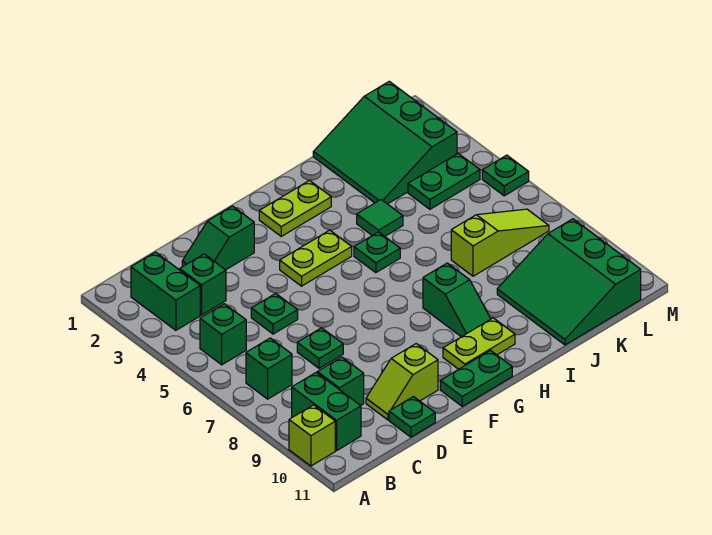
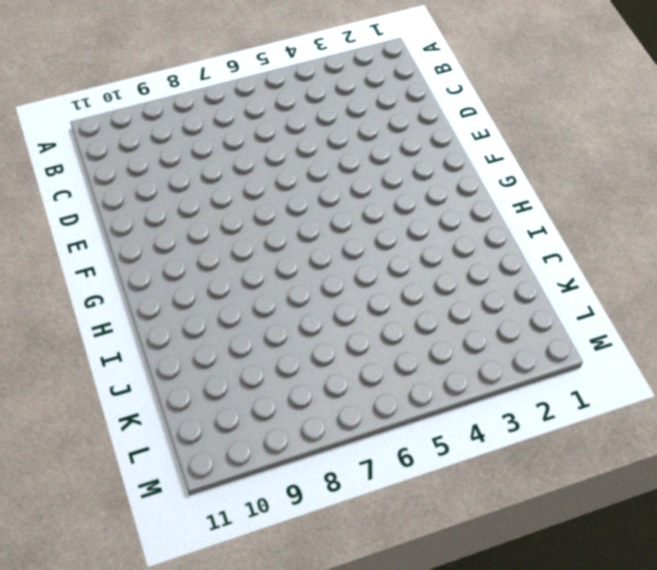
none -> lime 1x1 brick [289,405,335,466]
none -> green 1x2 brick [131,252,200,330]
none -> green 1x1 brick [200,304,246,365]

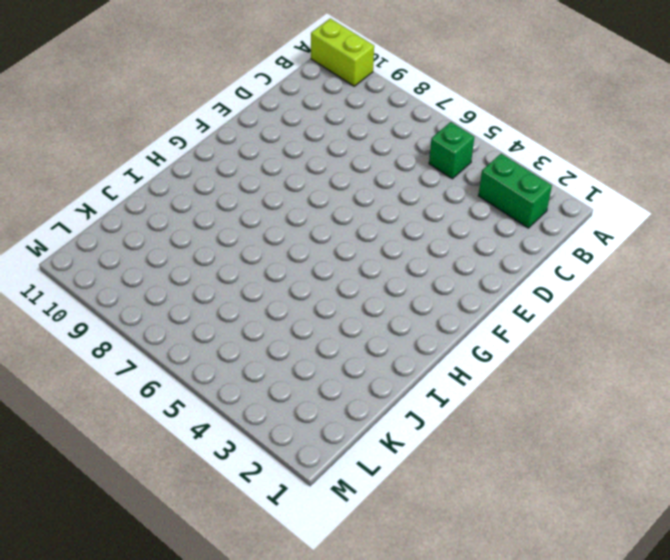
lime 1x2 brick [311,19,374,86] -> lime 1x1 brick [289,405,335,466]
none -> green 1x1 brick [246,338,292,399]
none -> green 1x2 brick [292,373,361,451]
none -> green 1x1 brick [180,254,226,315]

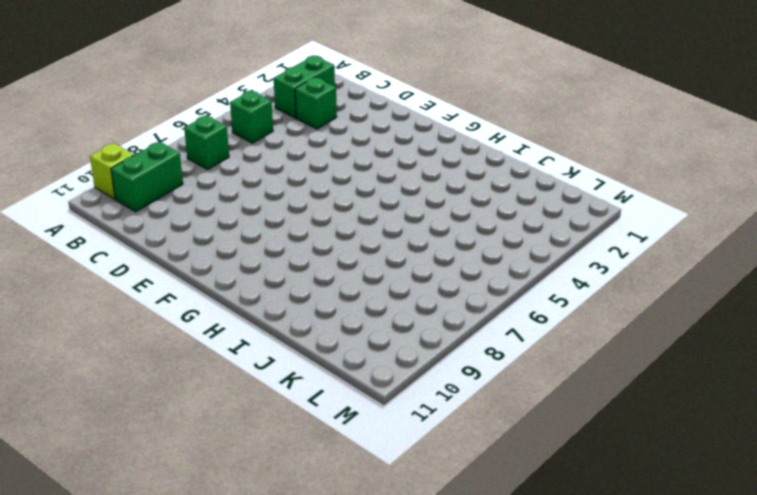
none -> green 1x1 brick [317,357,364,405]
none -> green 1x2 slope [182,206,254,270]
none -> green 1x1 plate [251,293,298,334]

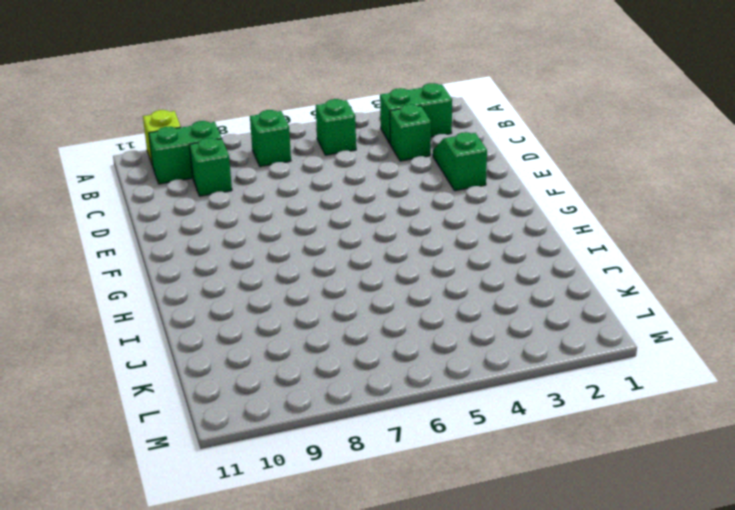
none -> green 1x1 plate [251,293,298,334]
none -> green 1x1 plate [297,328,343,368]
none -> lime 1x2 slope [366,344,438,420]

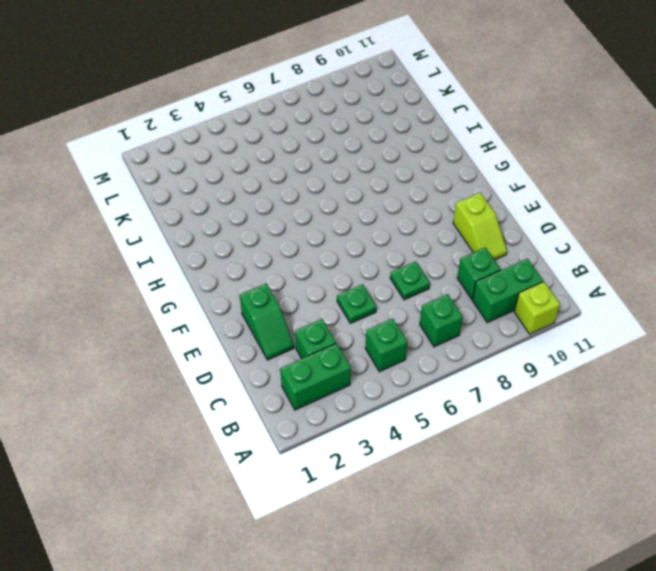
none -> green 1x1 plate [389,397,435,437]
none -> lime 1x2 plate [280,230,352,286]
none -> green 1x2 plate [440,351,512,406]

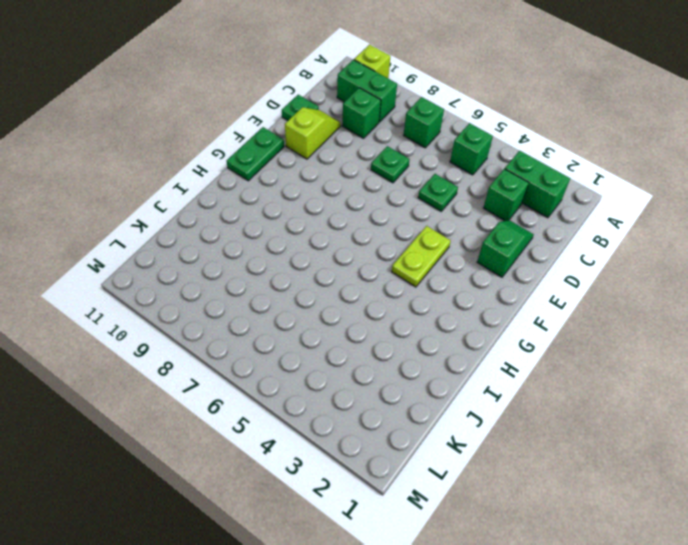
none -> lime 1x2 plate [259,181,331,236]
none -> lime 1x2 plate [443,318,515,369]
none -> green 1x1 plate [354,232,400,273]

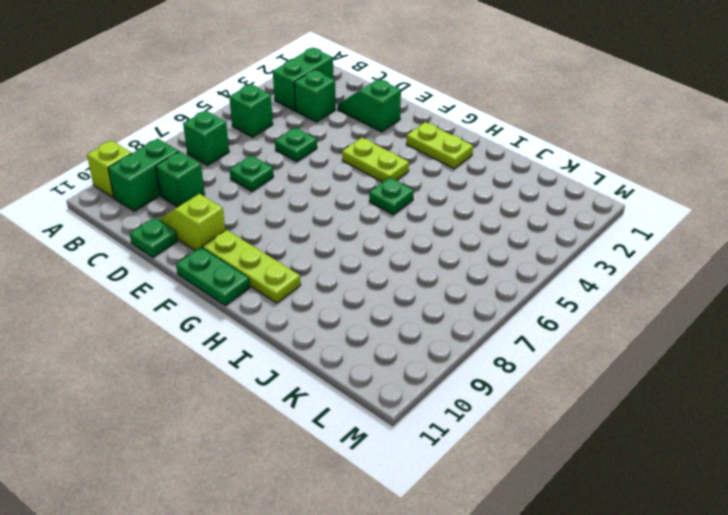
lime 1x3 plate [202,230,301,303] -> lime 1x2 plate [443,318,515,369]
none -> green 1x2 slope [423,263,491,337]
none -> green 1x1 tile [357,200,403,236]
none -> green 3x3 slope [313,81,457,204]

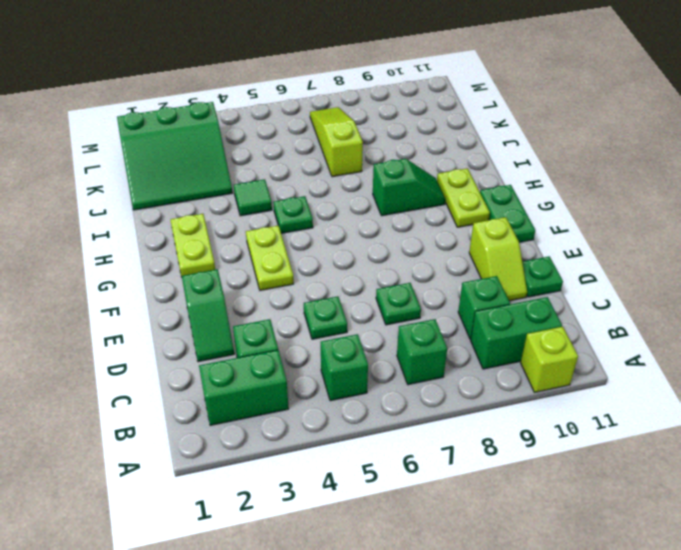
none -> green 3x3 slope [497,219,641,345]
none -> green 1x2 plate [408,154,480,209]
none -> green 1x1 plate [482,155,529,196]

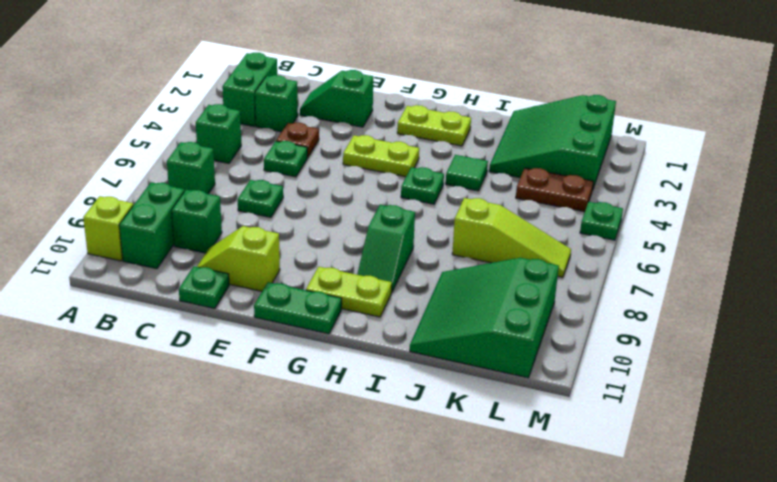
brown 1x1 plate [276,123,319,158] -> none
brown 1x2 plate [516,168,593,212] -> green 1x2 plate [408,154,480,209]

